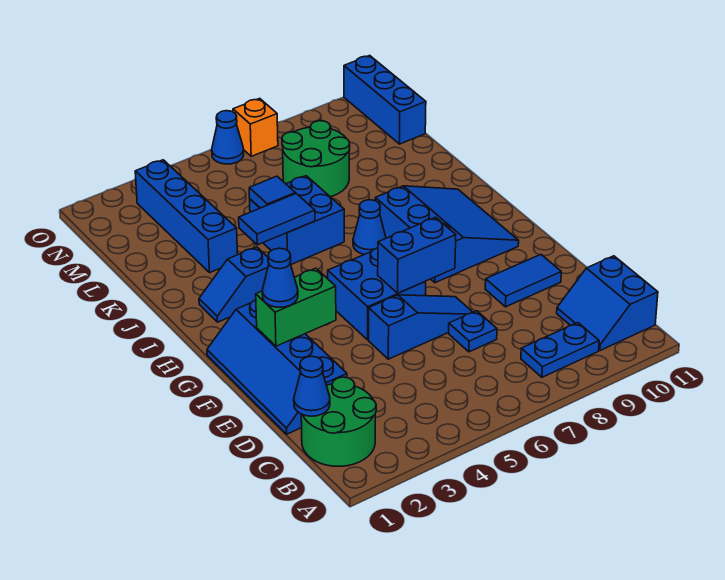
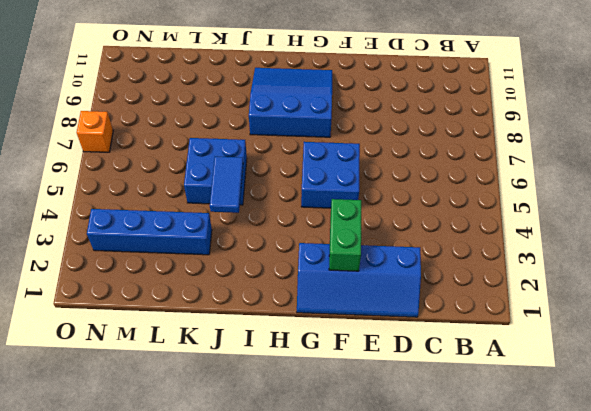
none -> green 2x2 round brick [301,377,376,466]
none -> blue 1x2 plate [521,323,599,377]
none -> blue 2x2 slope [557,256,658,350]

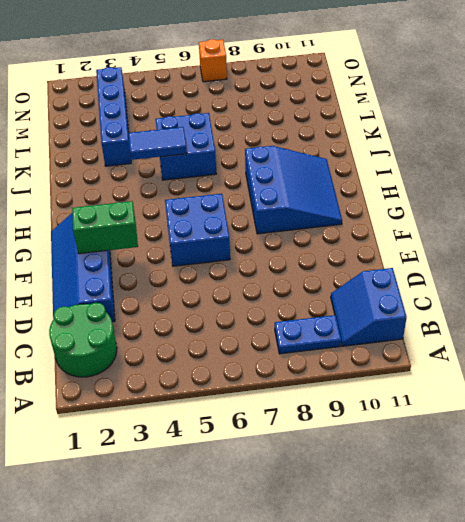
none -> blue 1x1 plate [449,311,497,352]
none -> blue 1x3 slope [369,295,472,359]
none -> blue 1x2 tile [485,255,561,307]

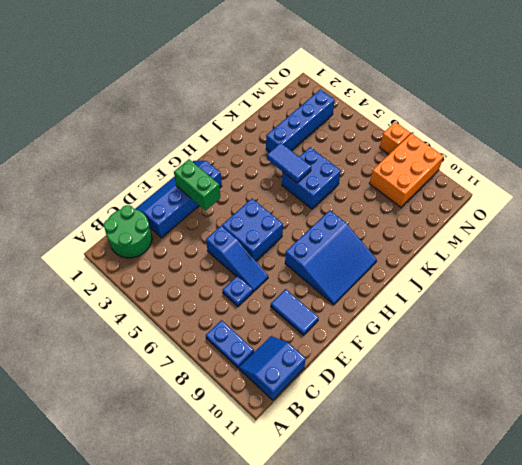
orange 2x3 brick [369,134,444,207] -> green 2x2 round brick [282,121,350,197]
none -> blue 1x2 slope [199,247,269,322]
none -> blue 1x1 cone [353,200,386,255]
none -> blue 1x3 brick [344,55,426,144]

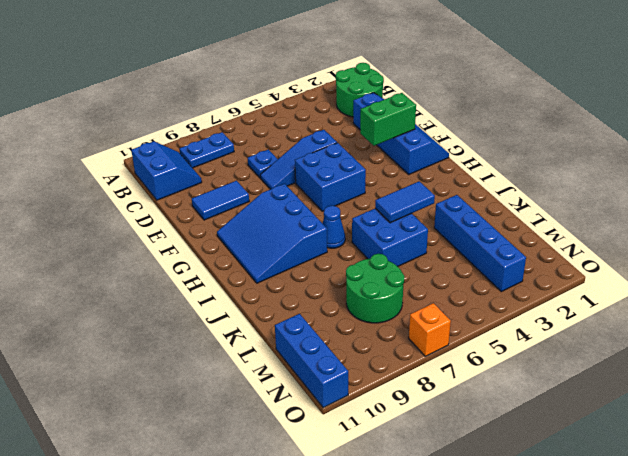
none -> blue 1x2 slope [199,247,269,322]
none -> blue 1x1 cone [212,111,244,164]
none -> blue 1x1 cone [294,356,330,416]

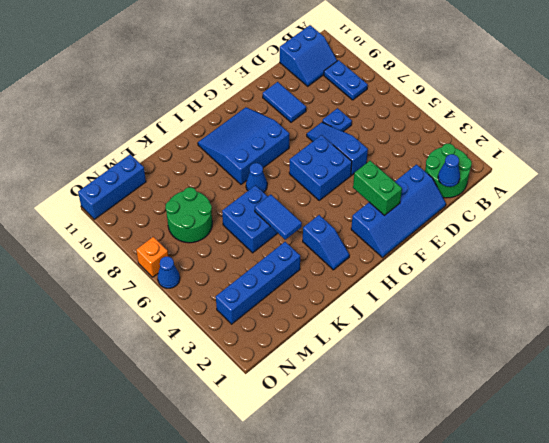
none -> blue 1x2 brick [378,217,456,293]
none -> blue 1x1 tile [249,176,295,208]
none -> blue 1x1 cone [262,248,298,307]

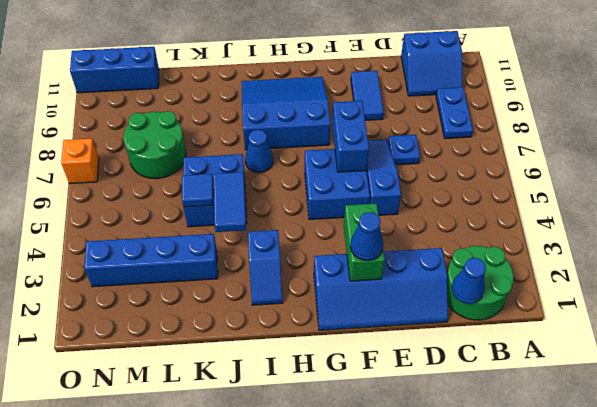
none -> blue 1x1 cone [212,111,244,164]

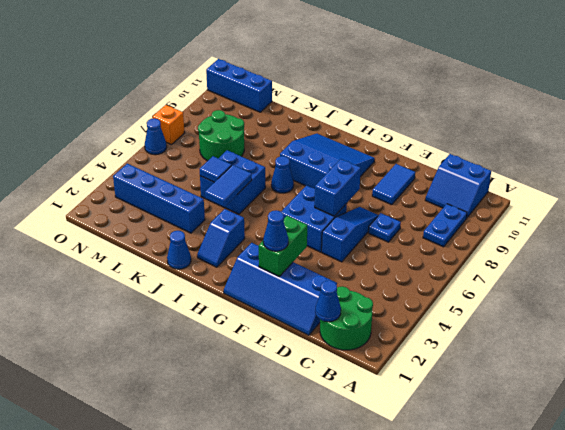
blue 1x1 cone [167,231,191,269] -> none

